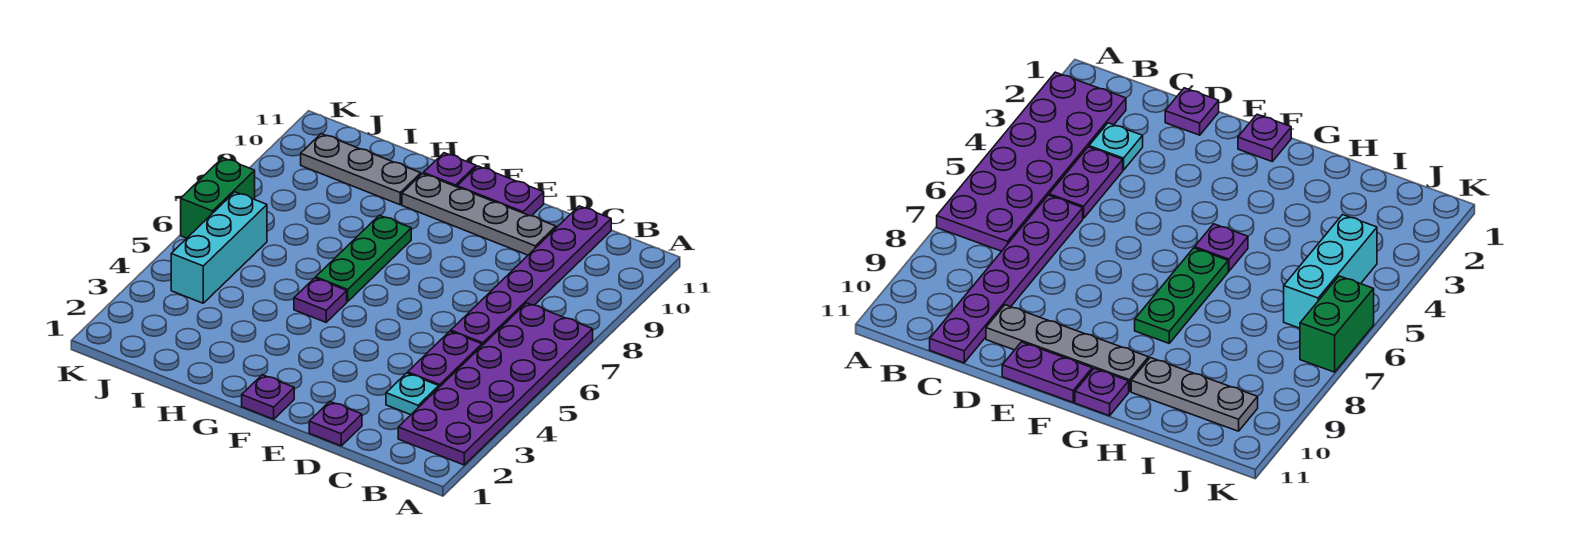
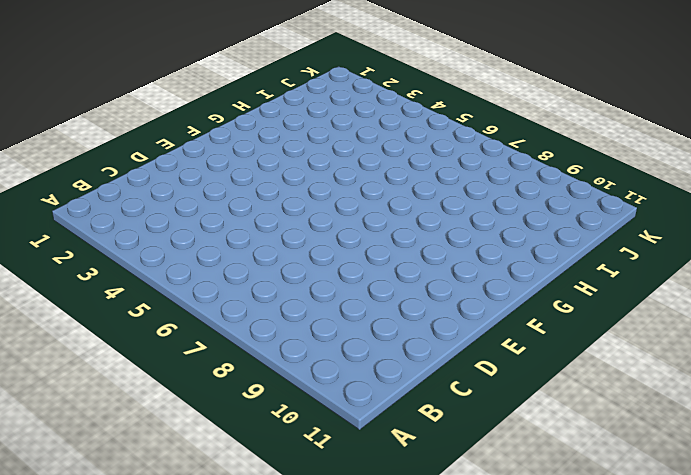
none -> purple 2x6 plate [398,303,593,465]
none -> cyan 1x1 plate [386,373,439,415]
none -> purple 1x2 plate [408,331,482,387]

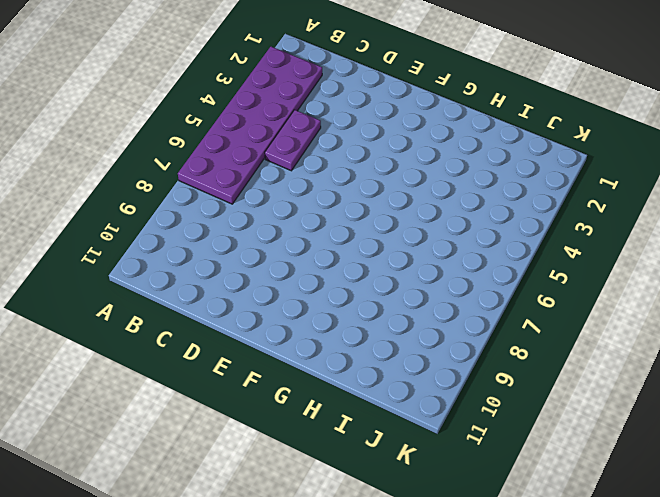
none -> cyan 1x1 plate [386,373,439,415]
none -> purple 1x6 plate [451,206,611,345]
none -> purple 1x1 plate [309,402,362,446]

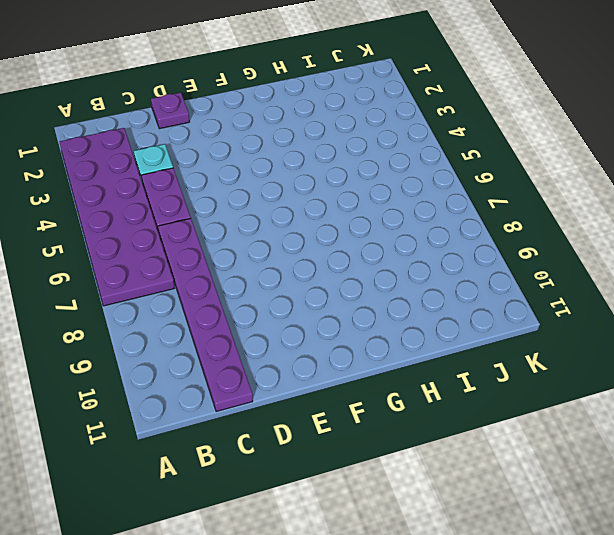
none -> grey 1x4 plate [402,174,556,255]
none -> purple 1x2 plate [457,166,544,216]
none -> purple 1x1 plate [242,375,294,419]

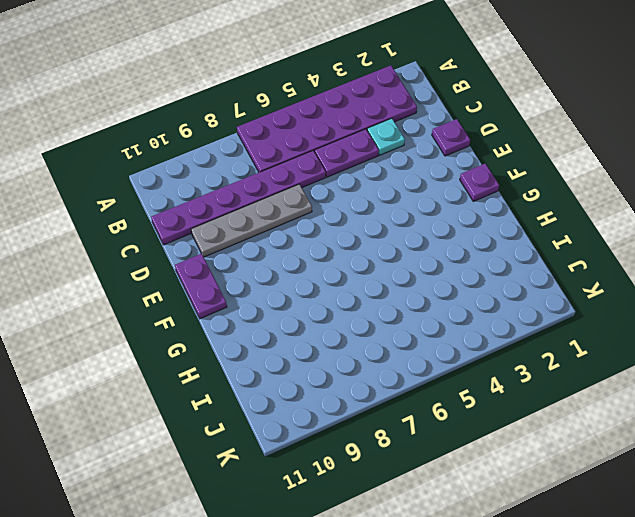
grey 1x4 plate [191,184,312,257] -> grey 1x4 plate turned to [402,174,556,255]
none -> purple 1x1 plate [294,278,347,322]
none -> green 1x3 plate [316,215,411,302]
none -> purple 1x1 plate [423,153,476,187]

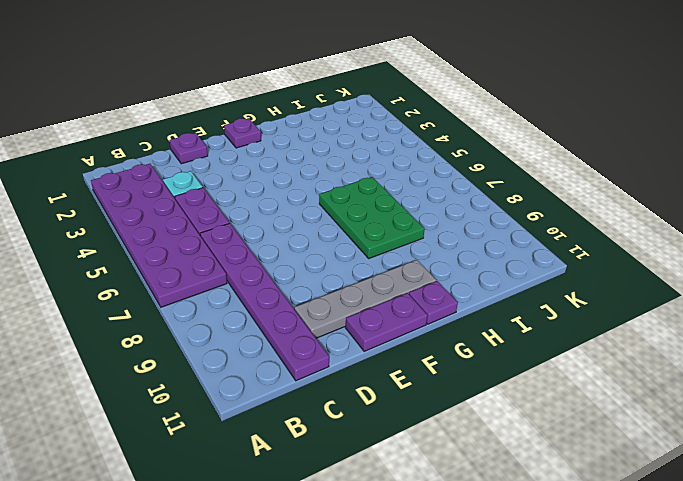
green 2x3 plate [319,177,425,258] -> green 1x3 plate [316,215,411,302]
none -> purple 1x1 plate [294,278,347,322]
none -> grey 1x3 plate [301,134,421,205]
none -> cyan 1x3 brick [171,192,267,303]

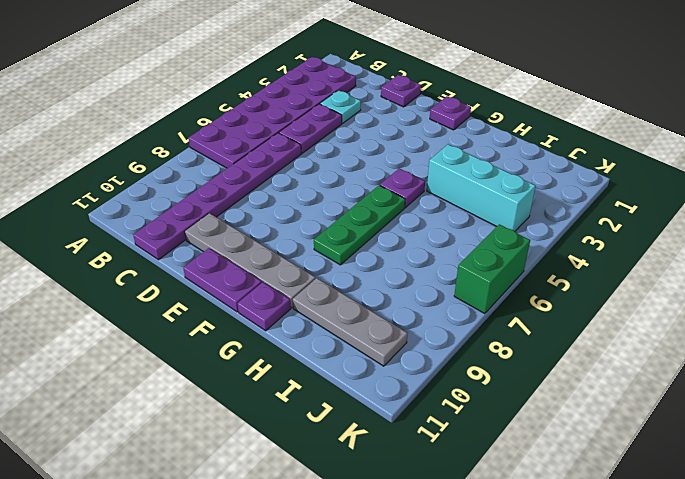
cyan 1x3 brick [427,144,536,232] -> cyan 1x3 brick turned to [171,192,267,303]

